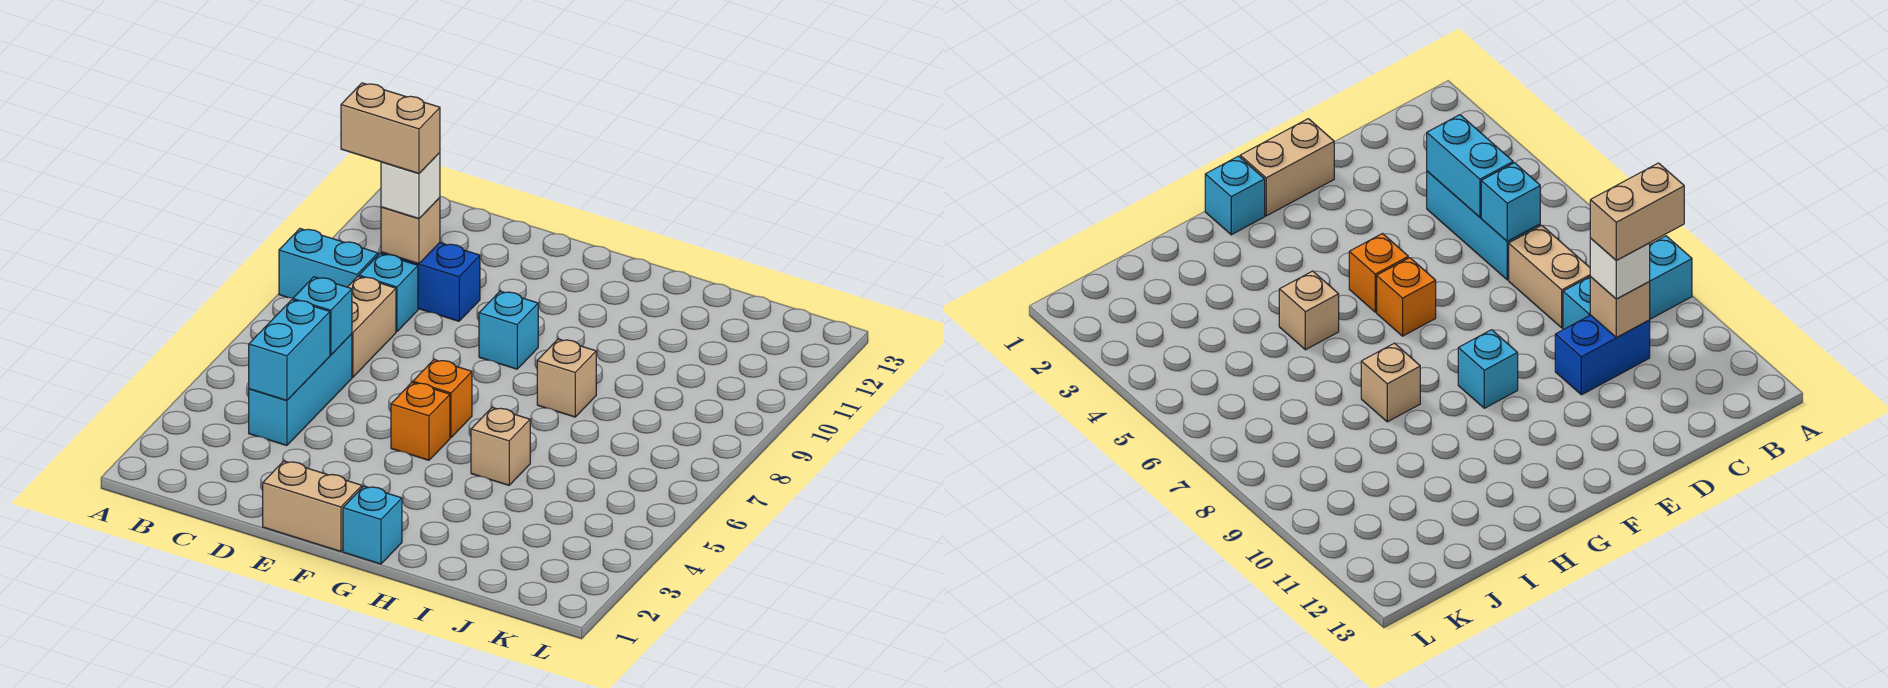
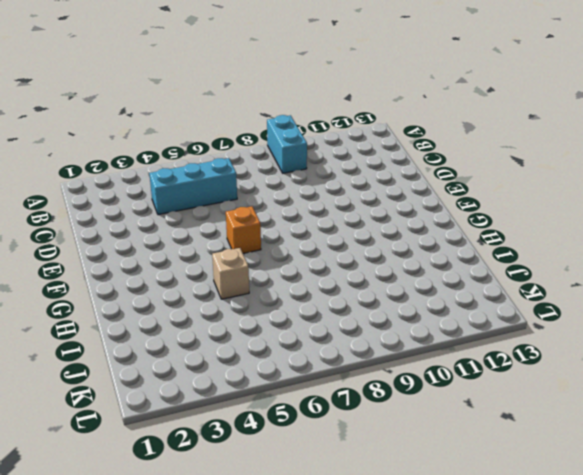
none -> tan 1x2 brick [348,276,396,377]
none -> cyan 1x1 brick [359,254,418,332]
none -> blue 1x2 brick [381,243,480,321]

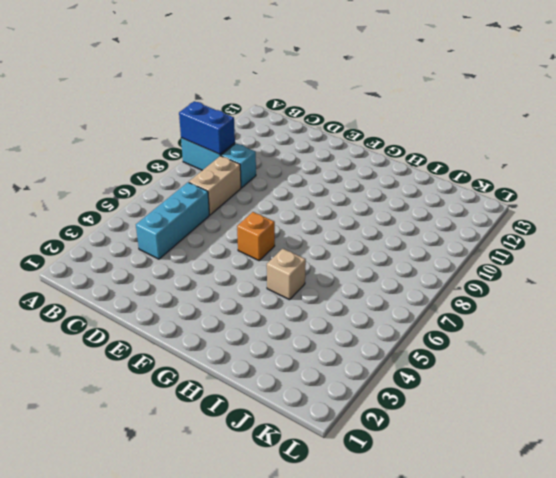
blue 1x2 brick [179,101,235,154] -> blue 1x2 brick moved to [381,243,480,321]
none -> tan 1x2 brick [263,461,362,552]
none -> orange 1x1 brick [391,382,450,460]
none -> cyan 1x1 brick [479,291,538,369]

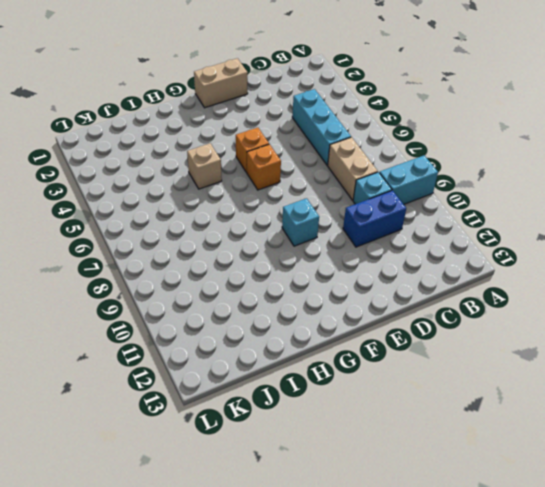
none -> cyan 1x1 brick [343,486,402,564]
none -> tan 1x1 brick [537,339,596,417]
none -> cyan 1x2 brick [249,300,330,400]

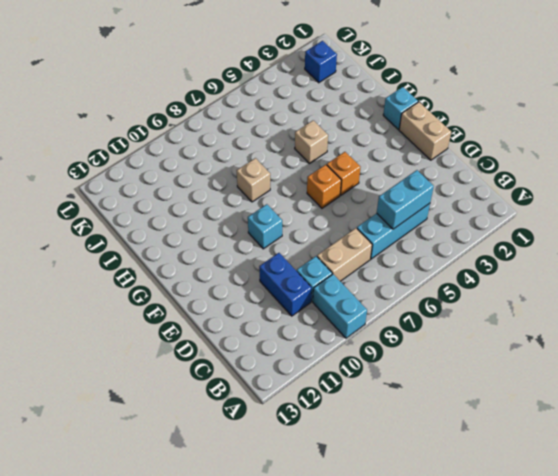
blue 1x1 brick [305,41,337,83] -> none
none -> cyan 1x1 brick [293,277,352,355]
none -> tan 1x1 brick [381,198,440,264]
none -> white 1x1 brick [381,153,440,219]

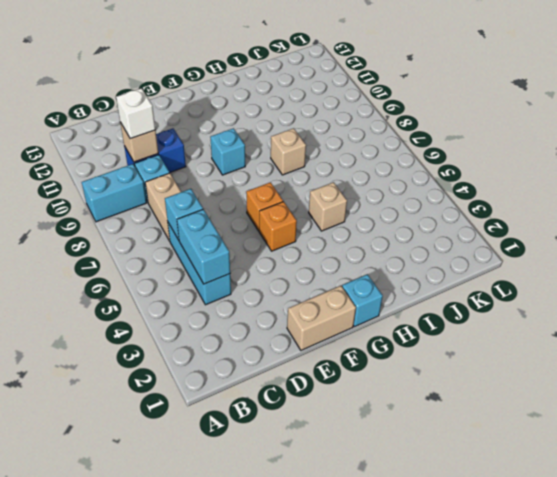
none -> tan 1x2 brick [341,83,440,173]

